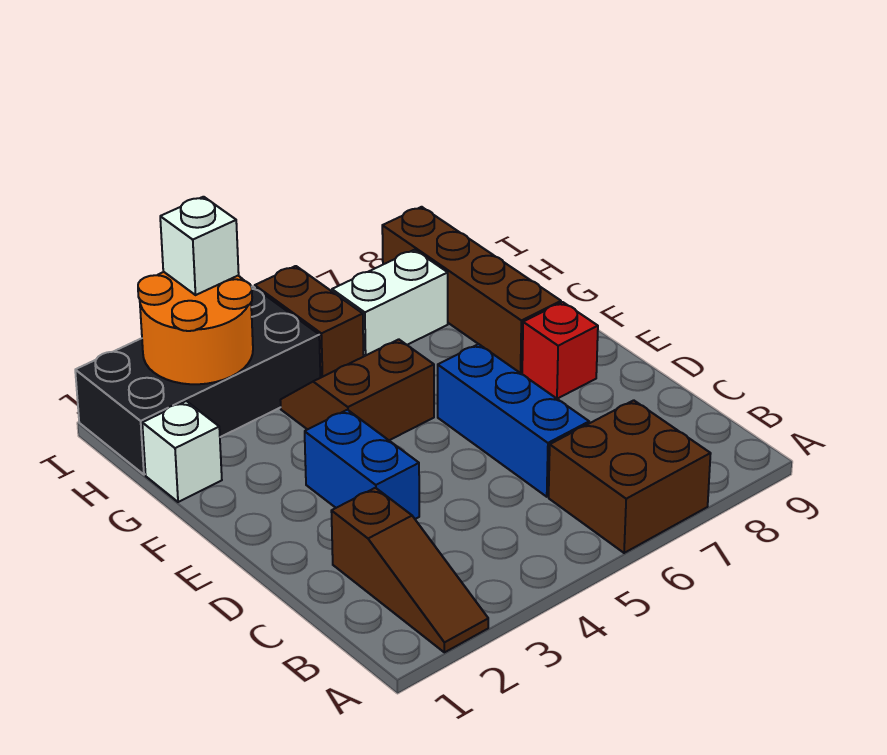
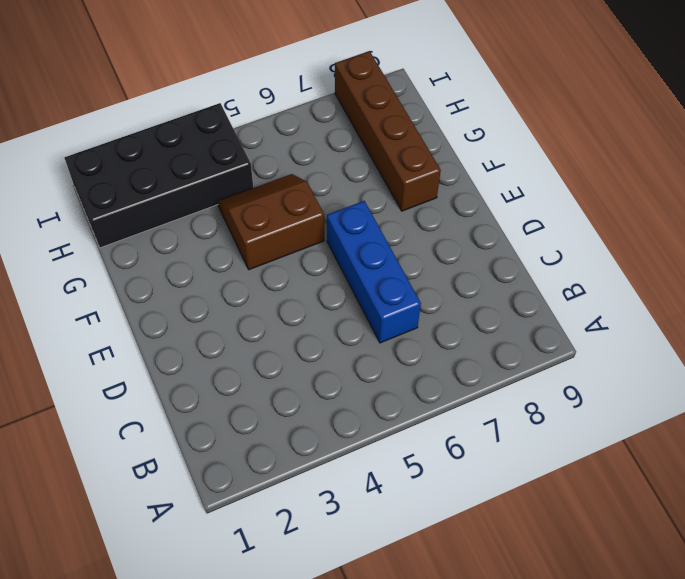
none -> brown 1x3 slope [331,488,488,652]
none -> brown 2x2 brick [549,400,711,553]
none -> blue 1x2 brick [305,410,419,519]

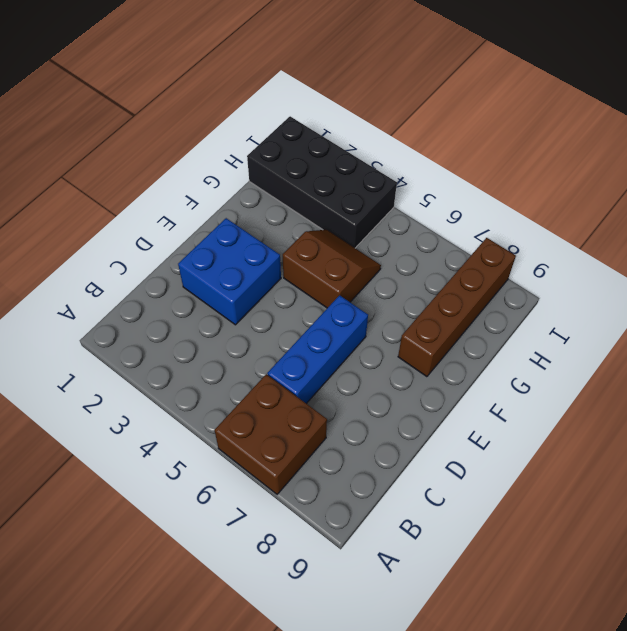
blue 2x2 brick [178,218,281,325] -> blue 1x2 brick [305,410,419,519]
none -> brown 1x3 slope [331,488,488,652]
none -> red 1x1 brick [522,302,598,399]
none -> white 1x1 brick [142,401,222,502]

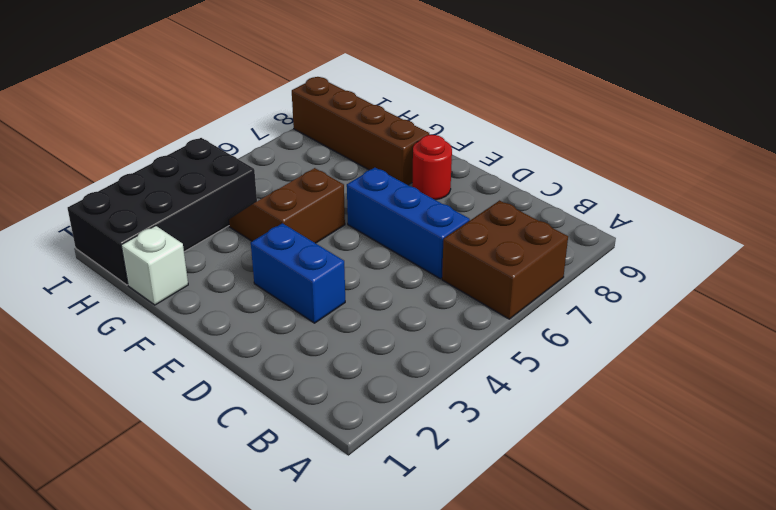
red 1x1 round brick [412,135,452,200] -> red 1x1 brick [522,302,598,399]
none -> brown 1x3 slope [331,488,488,652]
none -> brown 1x2 brick [255,266,364,378]
none -> white 1x2 brick [332,250,448,356]

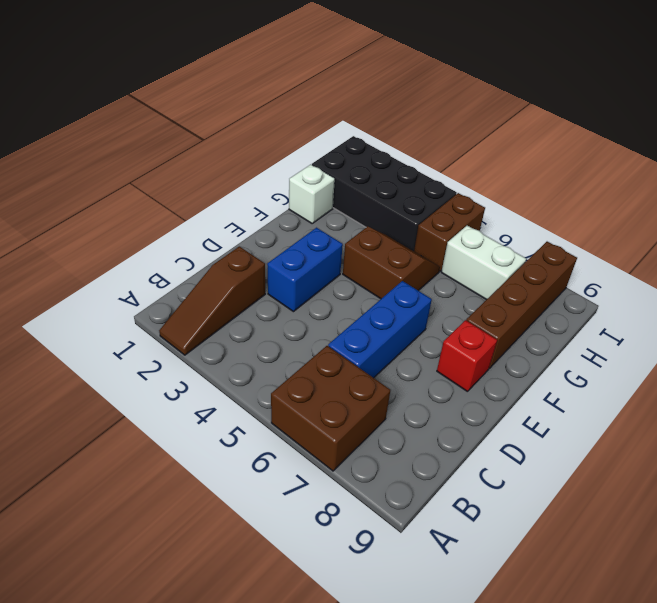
none -> orange 2x2 round brick [138,272,253,384]
none -> white 1x1 brick [160,197,239,295]

